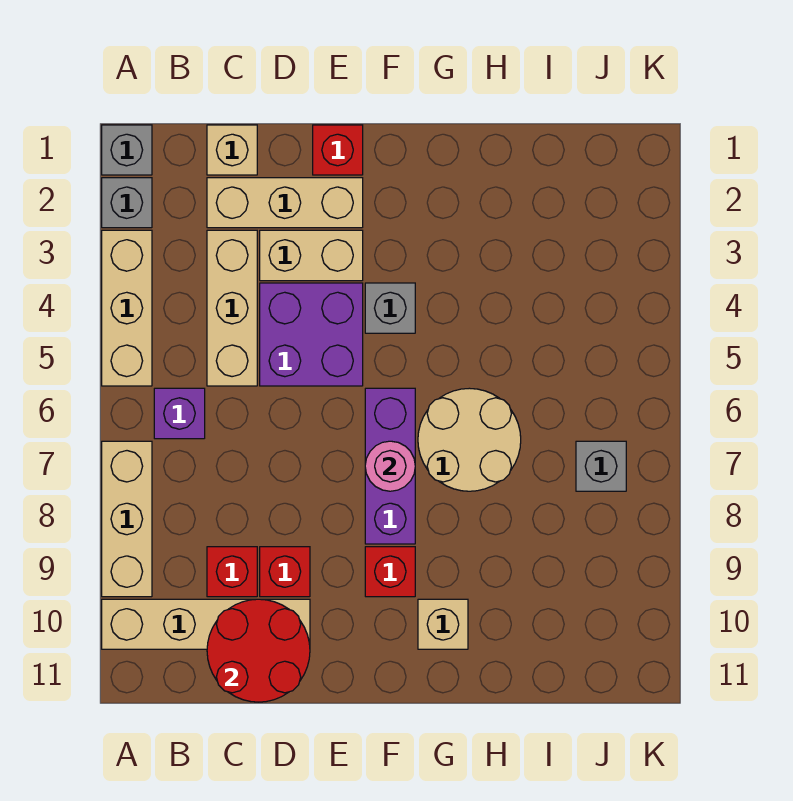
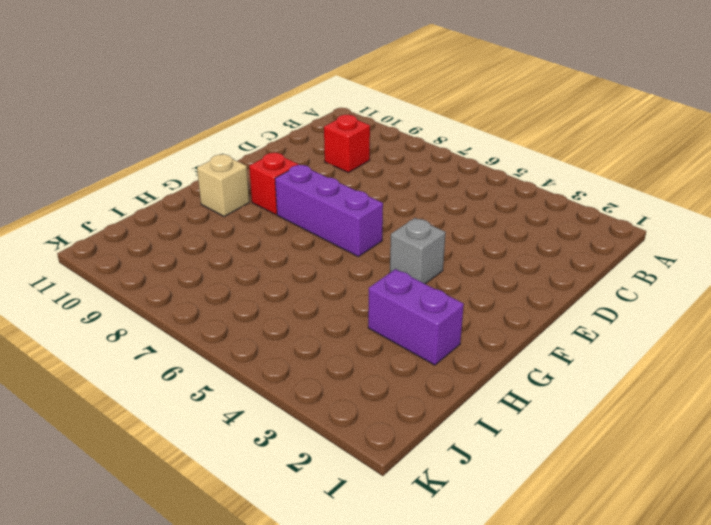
purple 1x2 brick [368,269,464,365] -> none
none -> grey 1x1 brick [102,125,152,175]
none -> grey 1x1 brick [102,178,152,228]
none -> tan 1x3 brick [102,230,152,386]

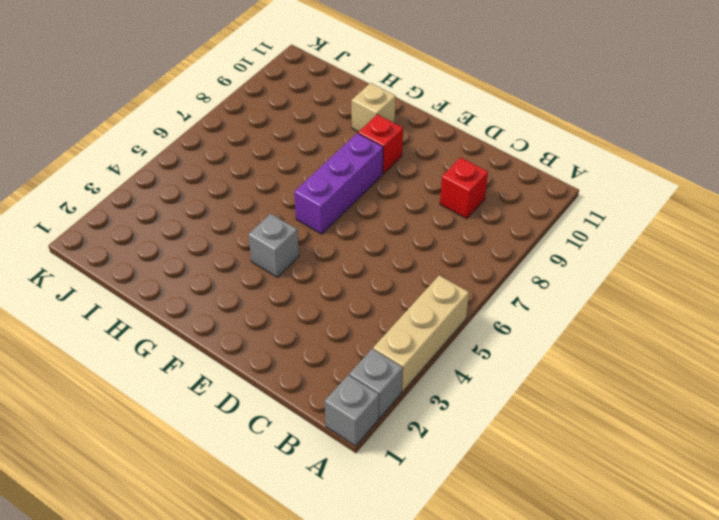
none -> tan 1x3 brick [102,441,152,597]
none -> tan 1x4 brick [102,599,310,649]
none -> purple 1x1 brick [154,388,205,439]

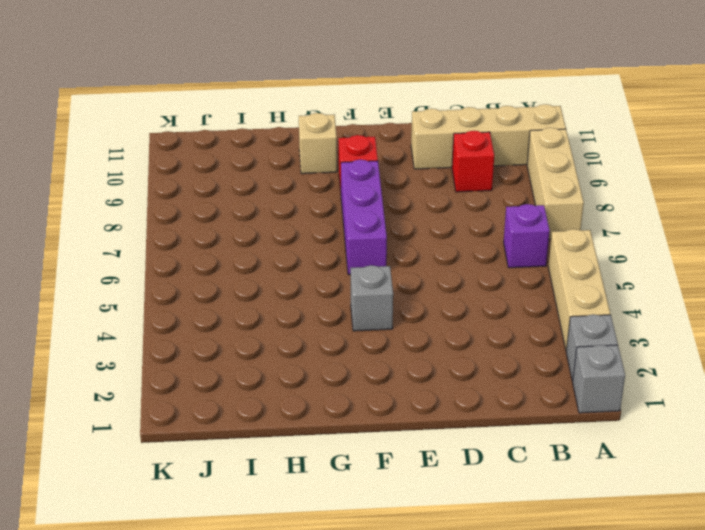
none -> tan 1x1 brick [207,125,257,175]
none -> tan 1x3 brick [207,178,363,228]
none -> tan 1x3 brick [207,230,257,386]

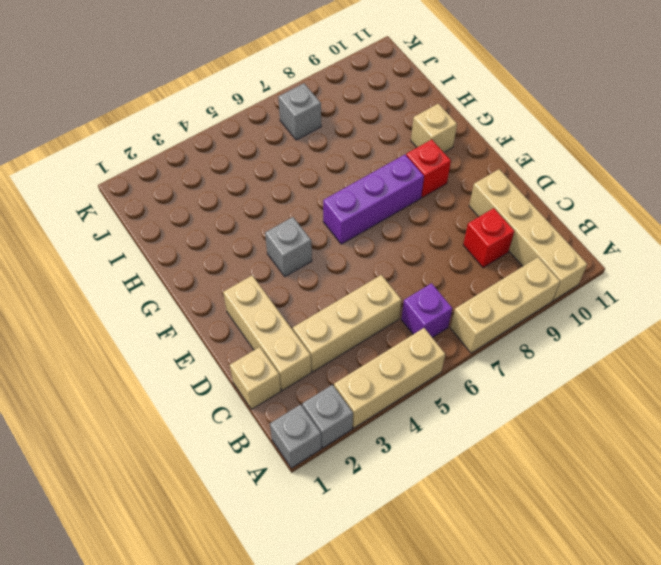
none -> tan 1x2 brick [260,230,363,281]
none -> purple 2x2 brick [260,283,363,386]
none -> red 1x1 brick [260,547,310,597]

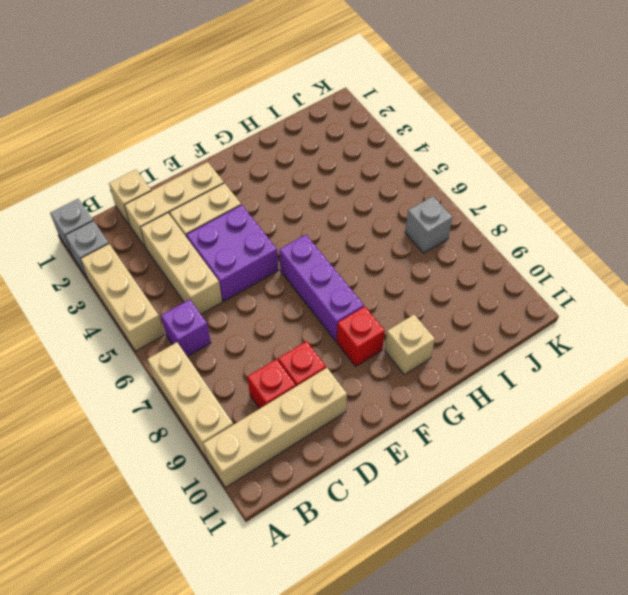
none -> red 1x1 brick [313,125,363,175]
none -> grey 1x1 brick [365,283,415,333]
none -> tan 2x2 round brick [418,388,521,491]

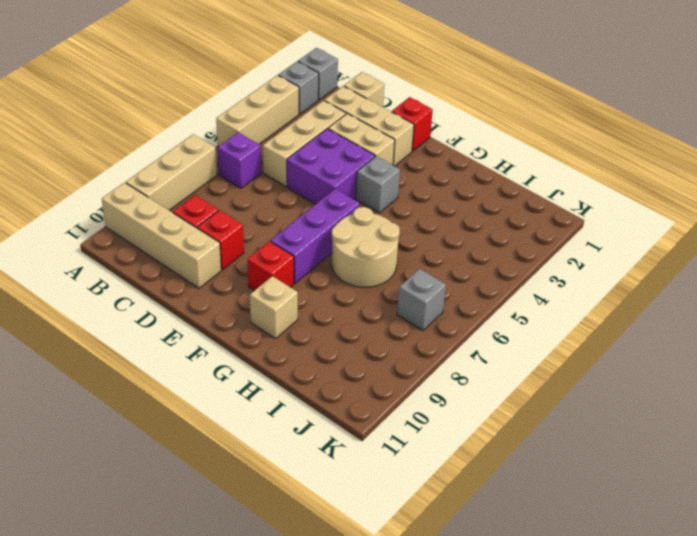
none -> red 2x2 round brick [207,599,310,702]
none -> pink 1x1 round brick [365,441,415,491]

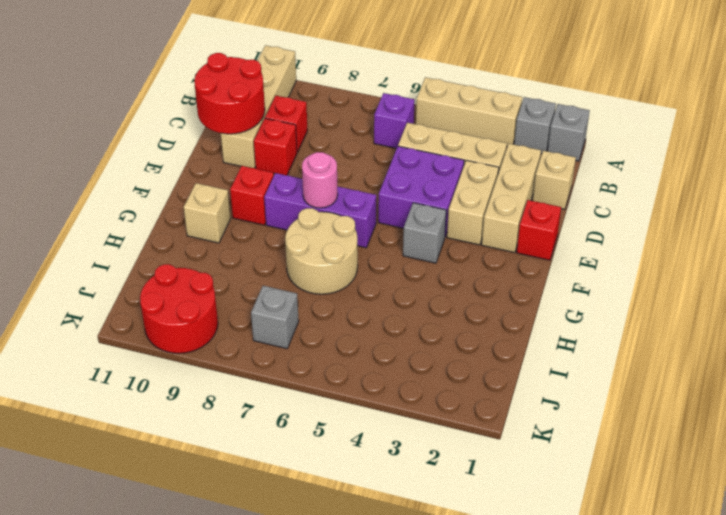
red 2x2 round brick [140,264,218,353] -> none
none -> tan 1x3 brick [102,441,152,597]

